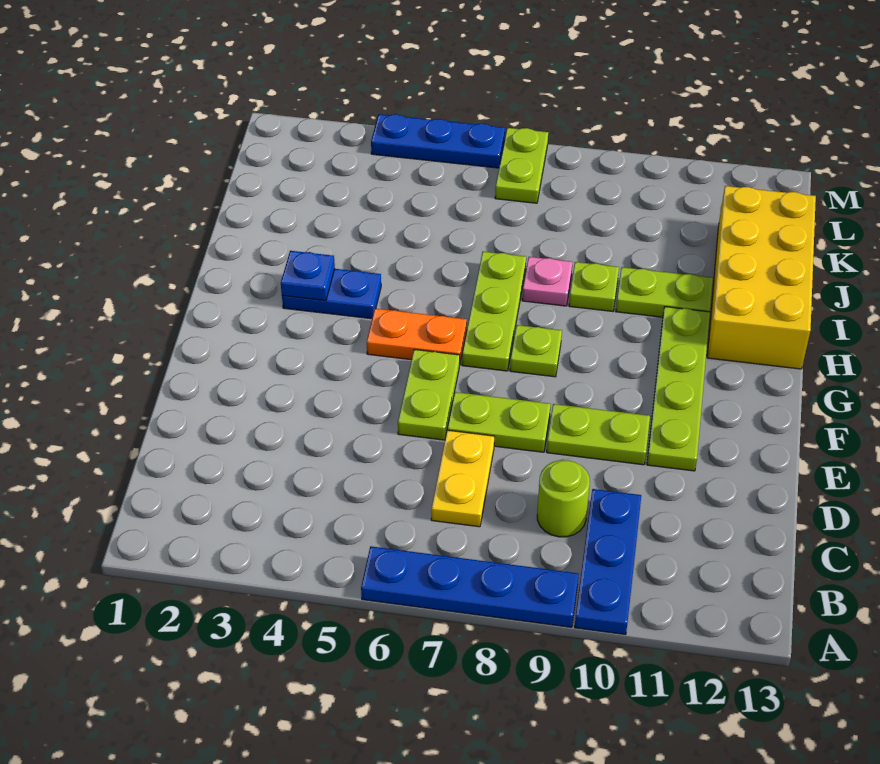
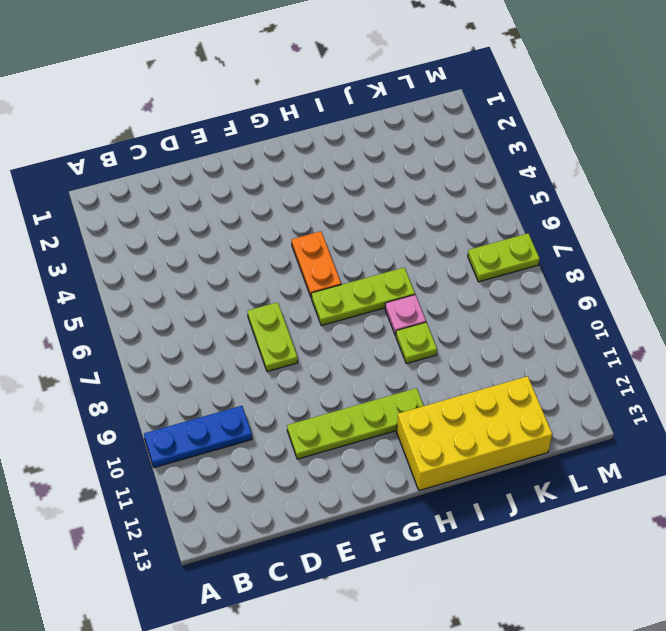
none -> blue 1x4 plate [361,546,579,627]
none -> yellow 1x2 plate [431,430,494,527]
none -> lime 1x1 round brick [537,460,590,537]

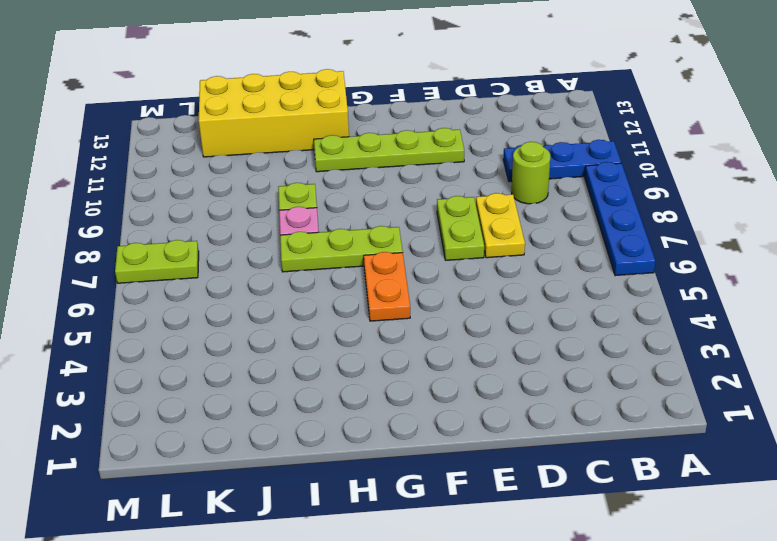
yellow 1x2 plate [476,193,525,258] -> yellow 1x2 plate turned to [431,430,494,527]
none -> lime 1x2 plate [398,349,460,440]
none -> lime 1x2 plate [547,404,650,465]
none -> lime 1x1 plate [510,325,562,377]

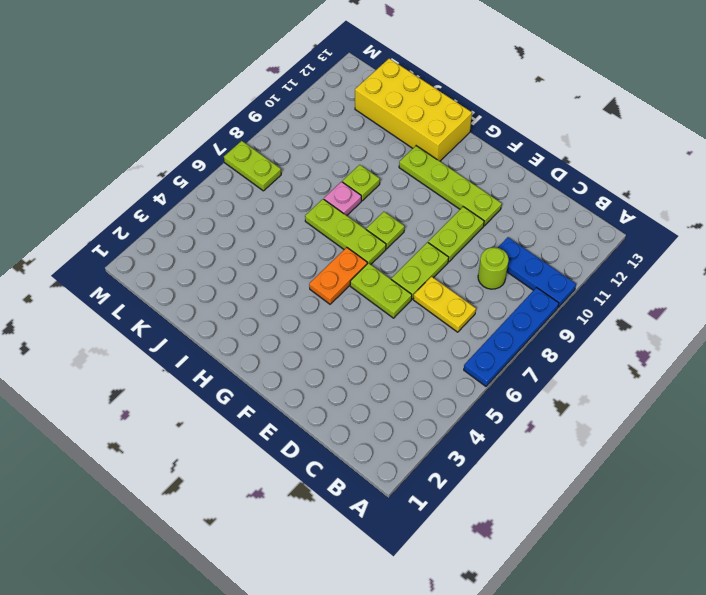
none -> blue 1x2 plate [282,269,381,319]
none -> lime 1x2 plate [616,267,713,317]
none -> blue 1x3 plate [371,114,505,168]

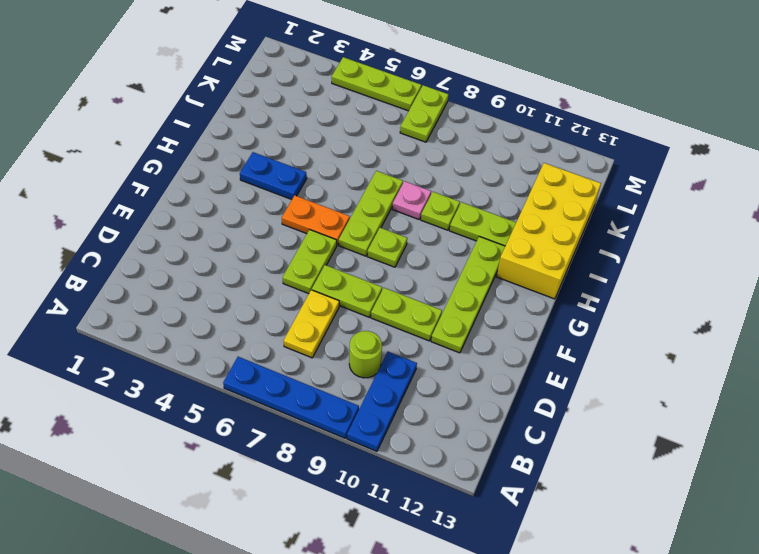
lime 1x3 plate [332,57,421,111] -> blue 1x3 plate [371,114,505,168]
none -> blue 1x1 plate [281,251,335,301]

